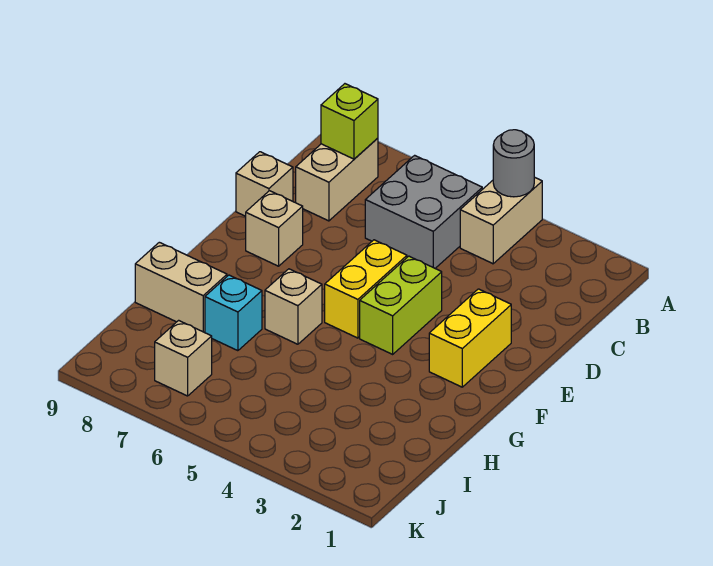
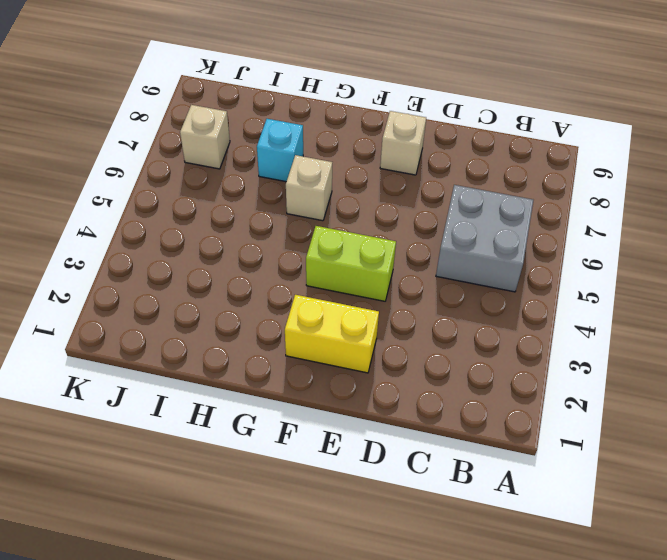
none -> tan 1x2 brick [460,177,542,264]
none -> tan 1x2 brick [296,138,378,221]
none -> tan 1x1 brick [236,152,293,216]

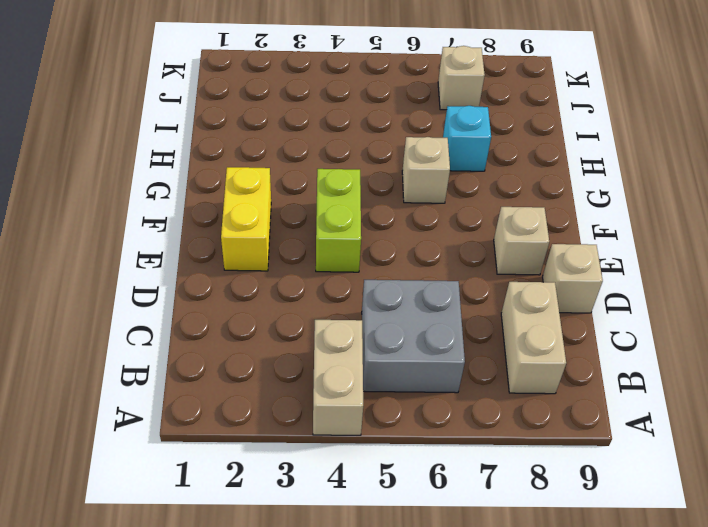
none -> yellow 1x2 brick [325,240,407,338]
none -> tan 1x2 brick [135,242,227,333]
none -> grey 1x1 round brick [493,130,534,197]

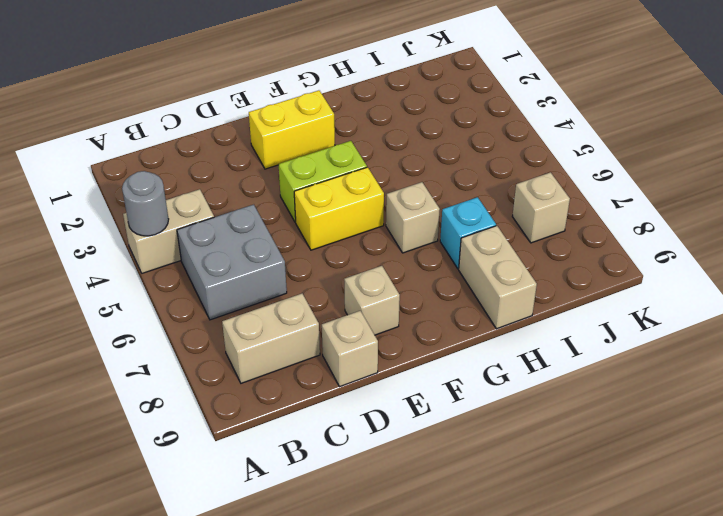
none -> lime 1x1 brick [321,84,378,159]

